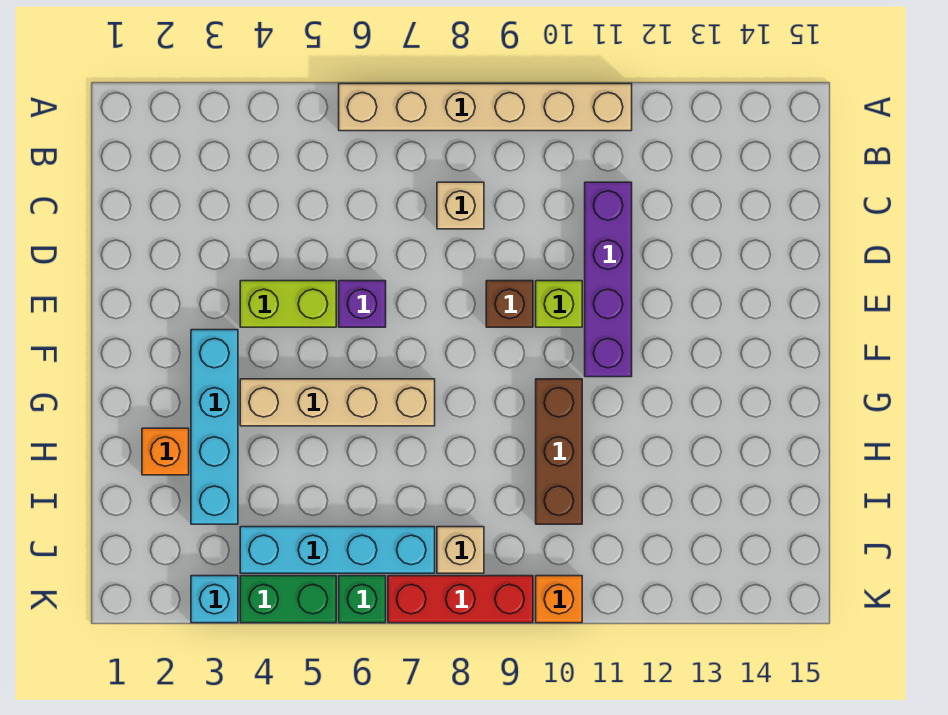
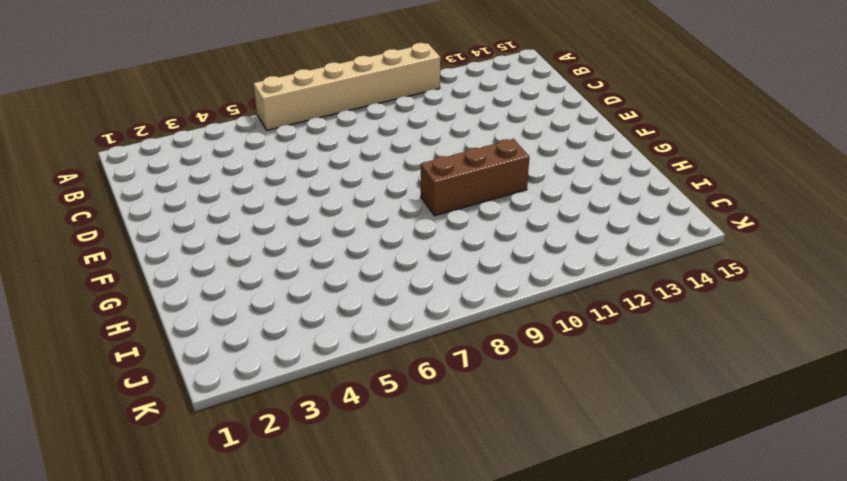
brown 1x3 brick [421,139,529,216] -> brown 1x3 brick turned to [536,379,582,524]
none -> tan 1x1 brick [437,182,484,229]
none -> purple 1x4 brick [585,182,632,377]
none -> lime 1x2 brick [240,281,336,327]

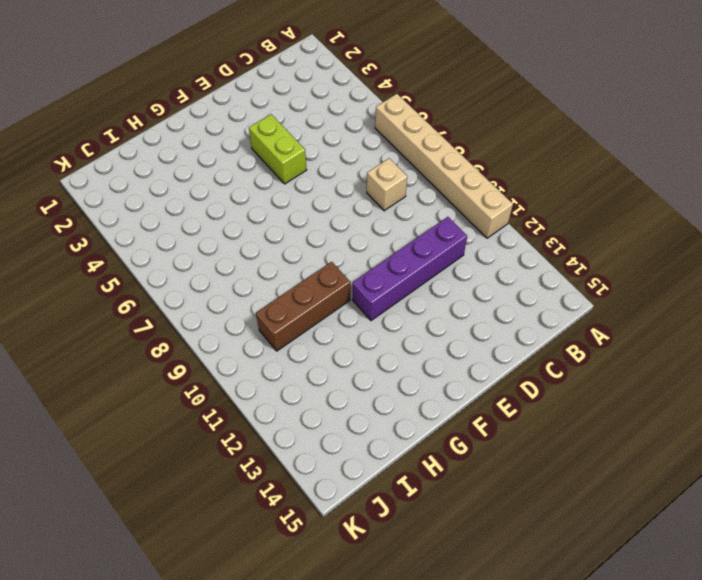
none -> purple 1x1 brick [339,281,386,327]
none -> brown 1x1 brick [486,281,533,327]
none -> lime 1x1 brick [536,281,582,327]

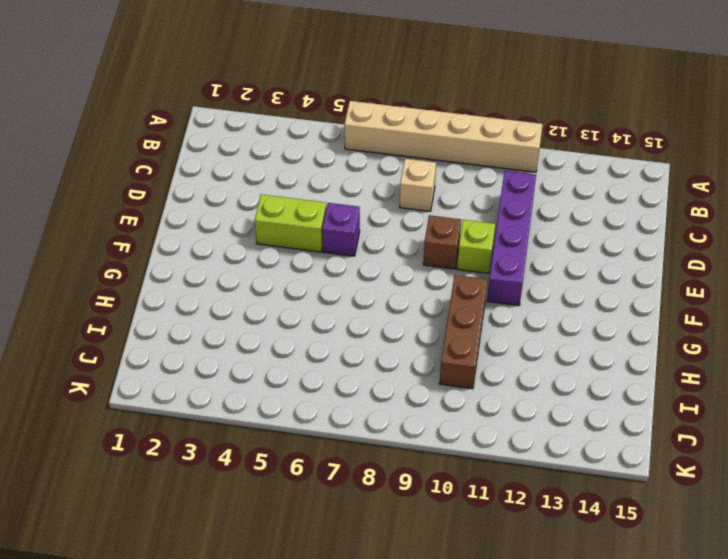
none -> cyan 1x4 brick [191,330,238,524]
none -> tan 1x4 brick [240,379,435,426]
none -> orange 1x1 brick [142,428,189,475]

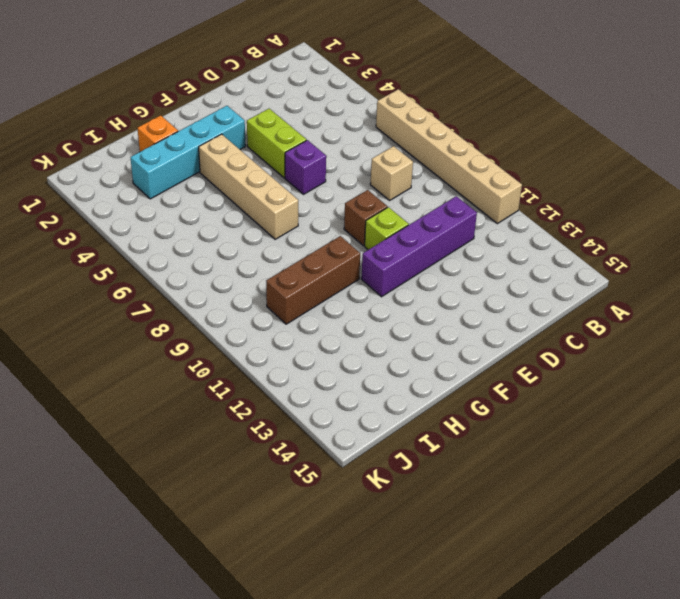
none -> cyan 1x4 brick [240,527,435,573]
none -> tan 1x1 brick [437,527,484,573]
none -> cyan 1x1 brick [191,576,238,623]

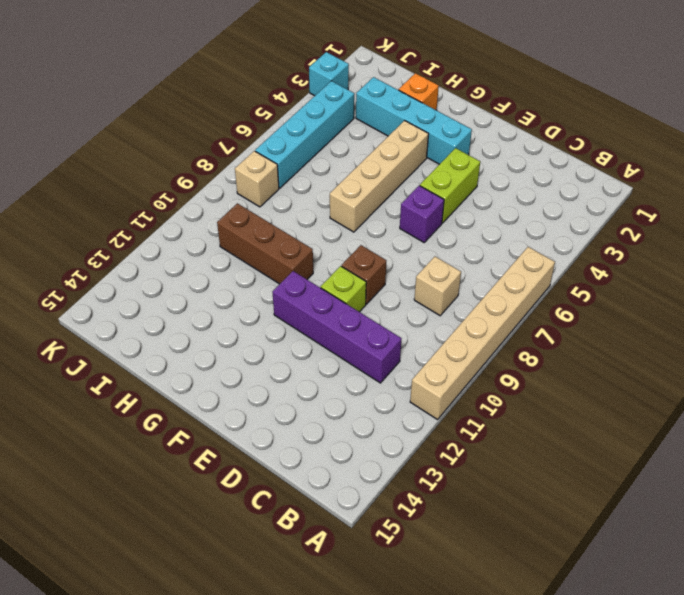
none -> green 1x2 brick [240,576,336,623]
none -> green 1x1 brick [339,576,386,623]
none -> red 1x3 brick [388,576,533,623]

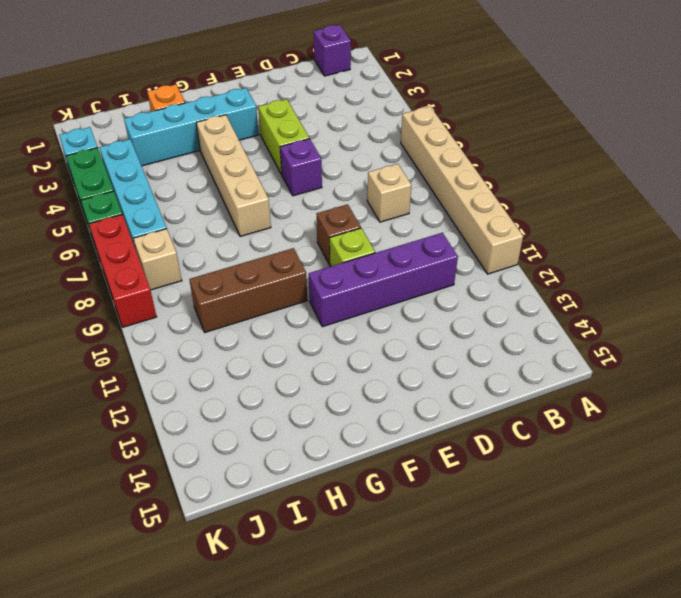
purple 1x1 brick [314,25,351,76] -> none
none -> orange 1x1 brick [536,576,582,623]

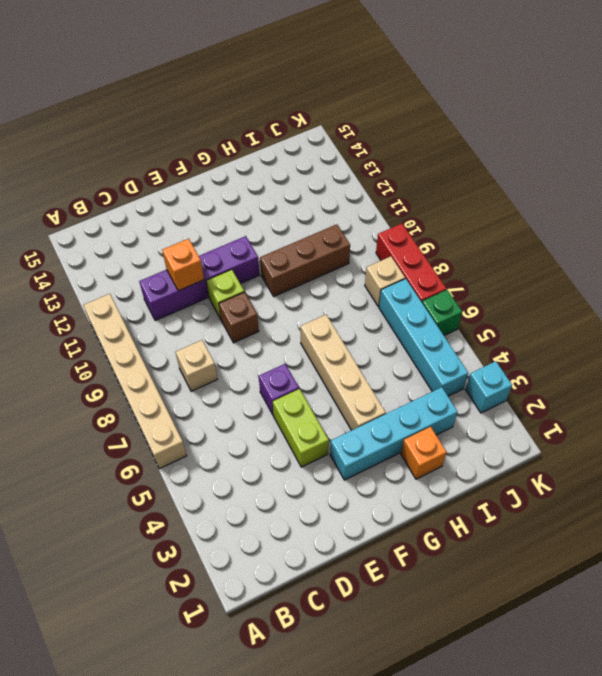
orange 1x1 brick [162,239,204,291] -> orange 1x1 brick moved to [536,576,582,623]
none -> green 1x2 brick [240,576,336,623]

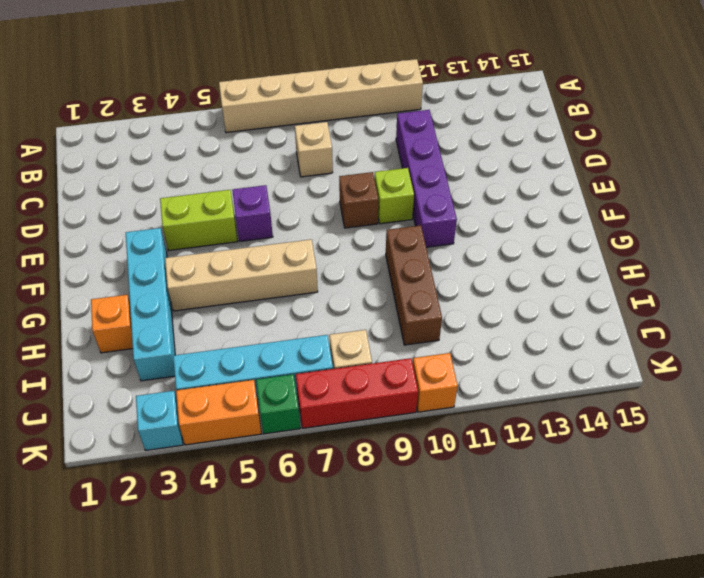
orange 1x2 brick [176,380,261,445] -> green 1x2 brick [240,576,336,623]

